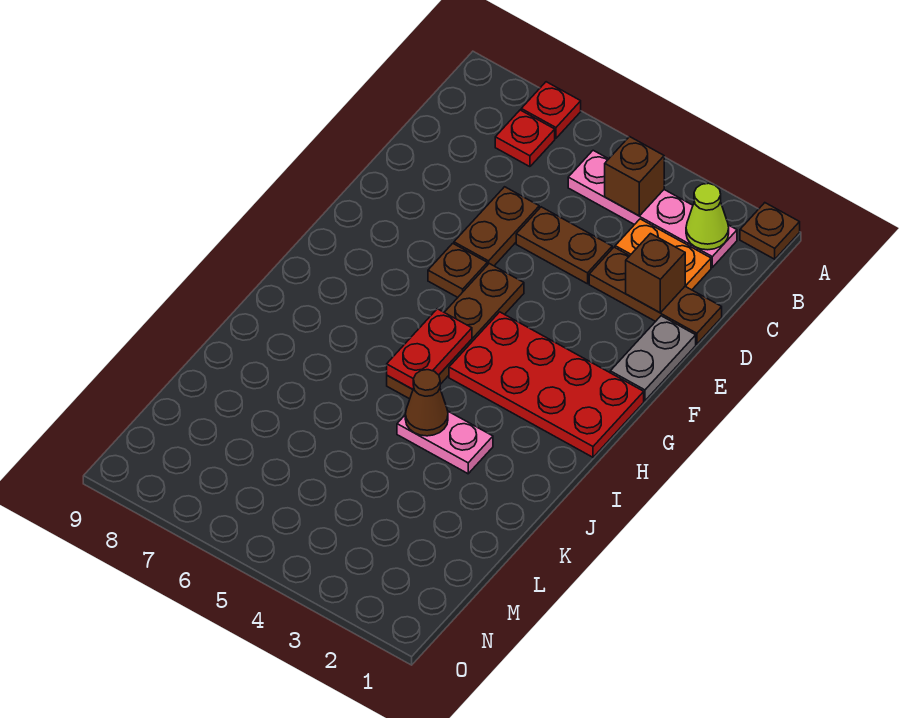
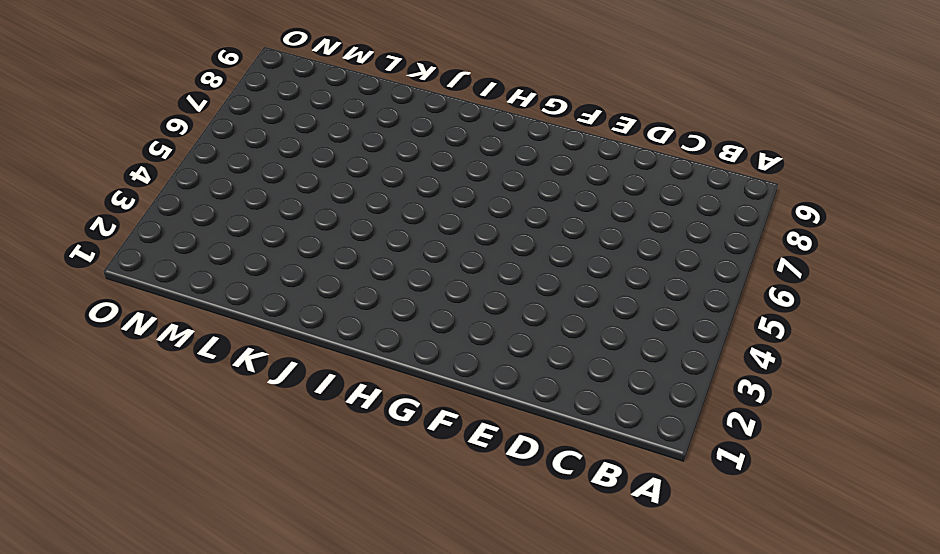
none -> brown 1x1 plate [740,203,800,259]
none -> red 1x1 plate [521,82,581,138]
none -> pink 1x4 plate [568,150,737,267]

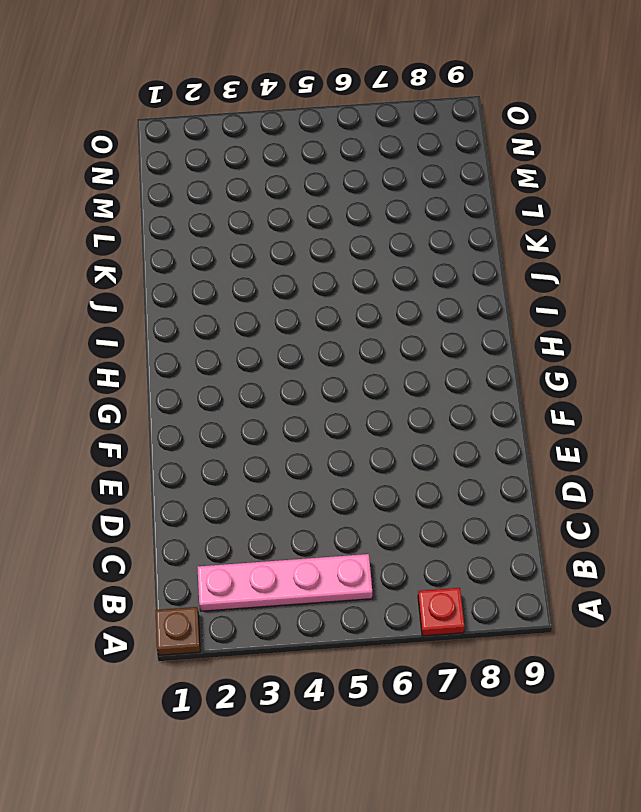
none -> red 1x1 plate [495,110,555,167]
none -> orange 1x2 plate [615,219,711,290]
none -> brown 1x3 plate [589,247,722,344]

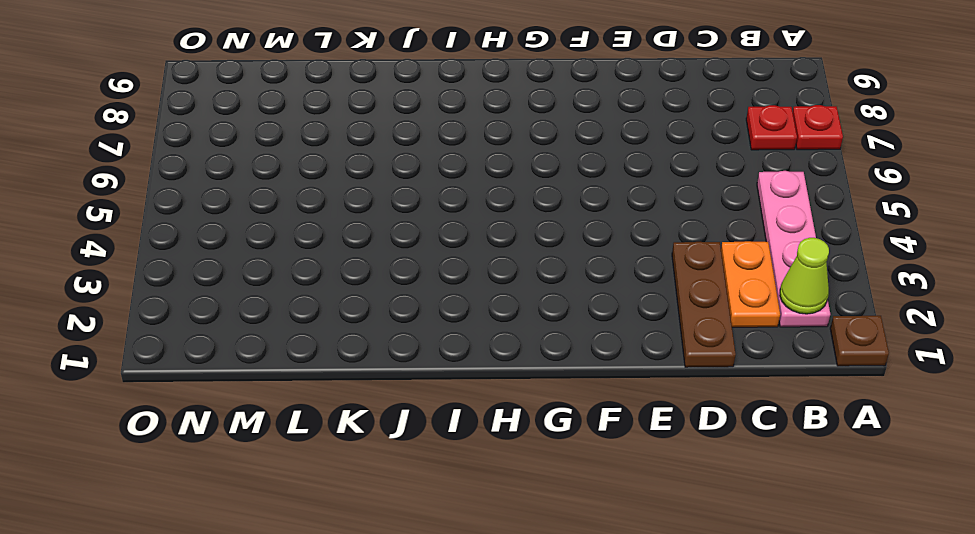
none -> brown 1x2 plate [516,207,612,284]
none -> brown 1x2 plate [454,187,539,266]
none -> grey 1x2 plate [610,316,696,401]

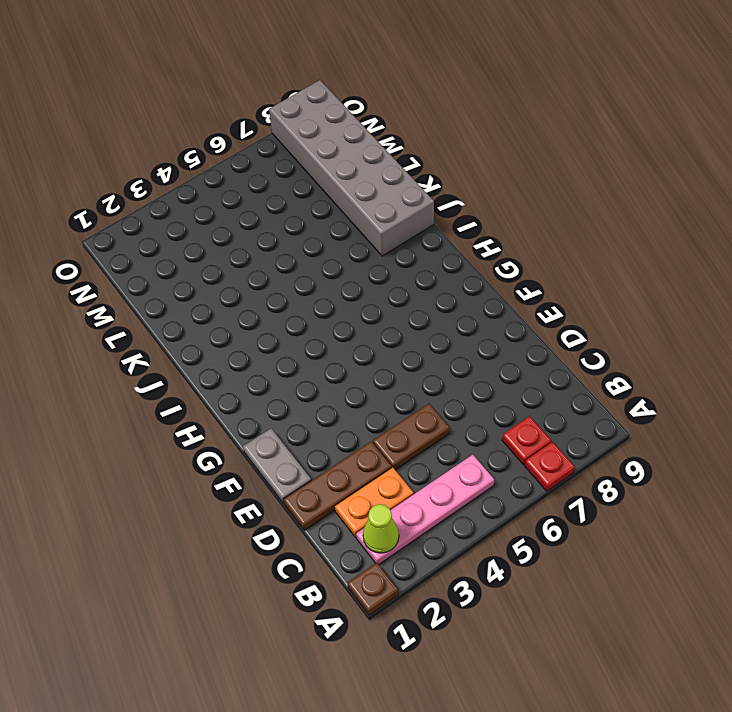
grey 2x6 brick [269,80,434,256] -> none
none -> brown 1x2 plate [454,187,539,266]
none -> brown 1x4 plate [387,264,524,399]
none -> brown 1x1 plate [428,243,487,297]

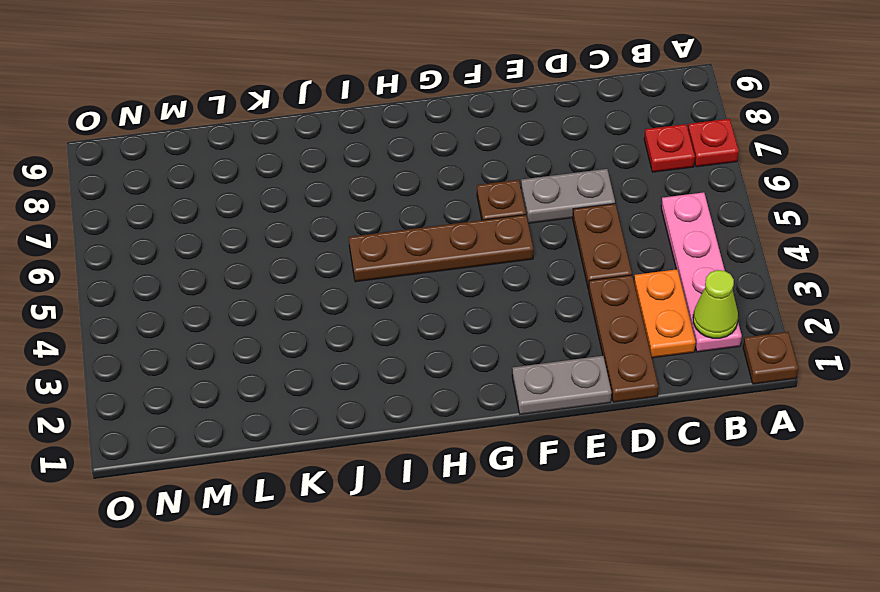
grey 1x2 plate [521,169,615,223] -> brown 1x2 plate [454,187,539,266]
none -> red 2x4 plate [449,312,644,457]
none -> pink 1x2 plate [397,411,493,474]
none -> brown 1x1 brick [605,137,664,216]

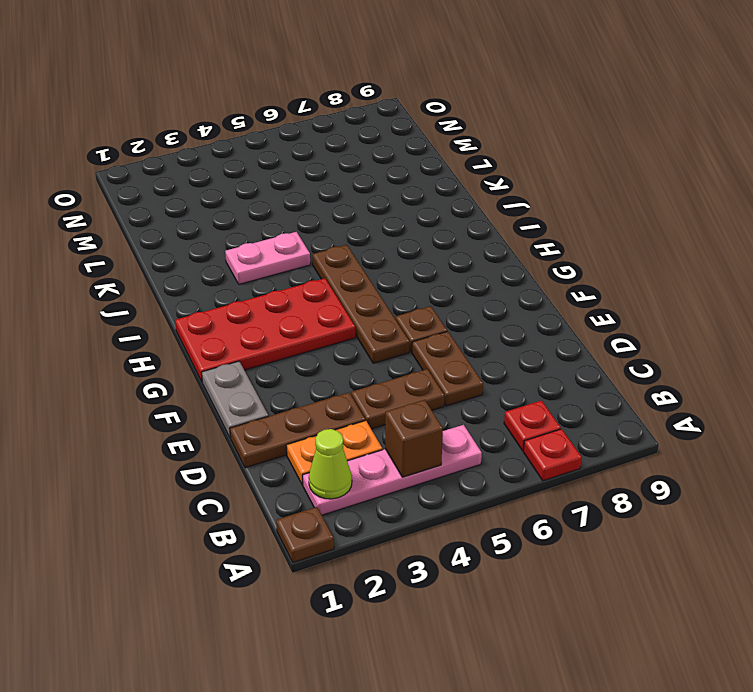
none -> brown 1x1 brick [626,234,685,313]
none -> red 1x2 plate [387,309,472,389]
none -> brown 1x1 cone [405,370,448,436]

